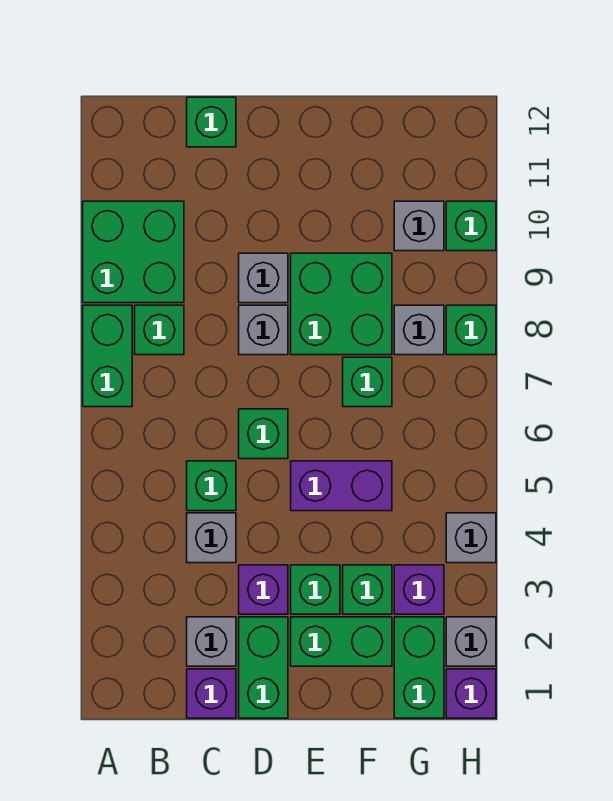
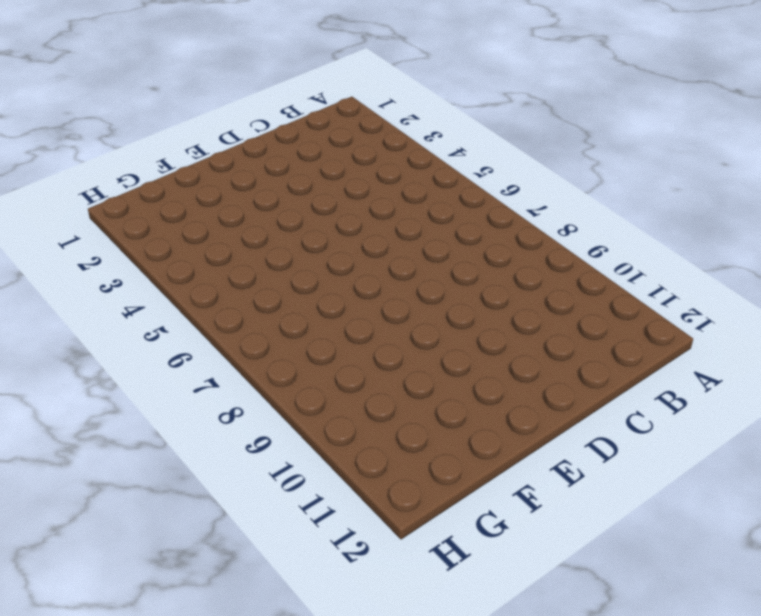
none -> green 1x2 brick [83,305,132,407]
none -> green 2x2 brick [83,201,184,303]
none -> green 1x1 brick [135,305,184,355]

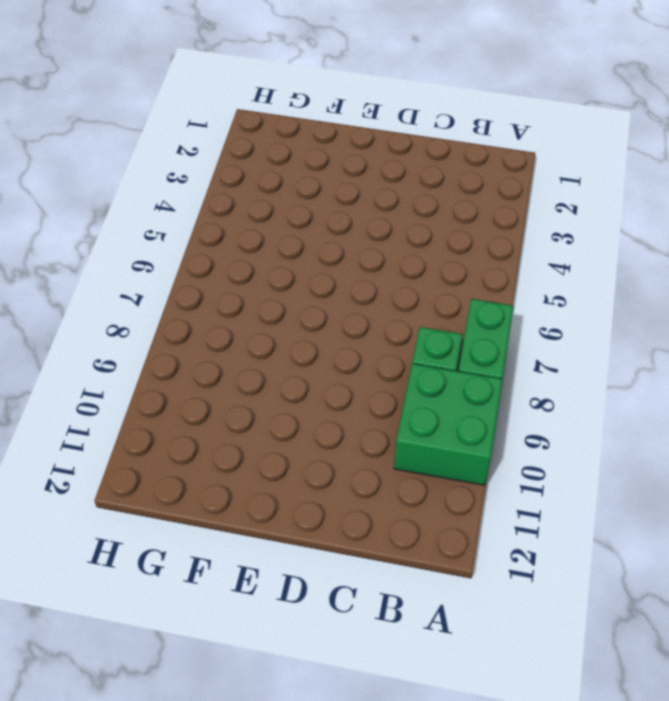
none -> purple 1x1 brick [187,669,236,718]
none -> grey 1x1 brick [187,617,236,666]
none -> grey 1x1 brick [187,513,236,563]

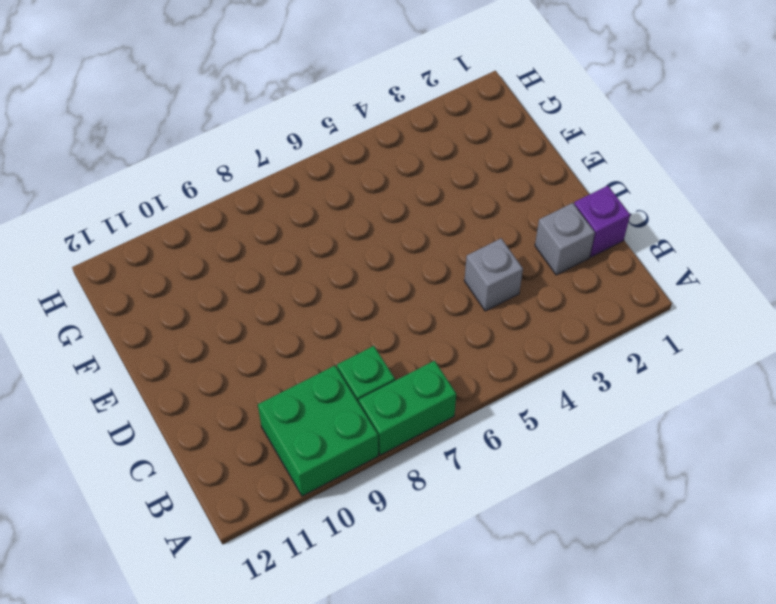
none -> green 1x1 brick [187,461,236,511]
none -> green 1x1 brick [187,97,236,147]
none -> green 1x2 brick [239,617,288,718]

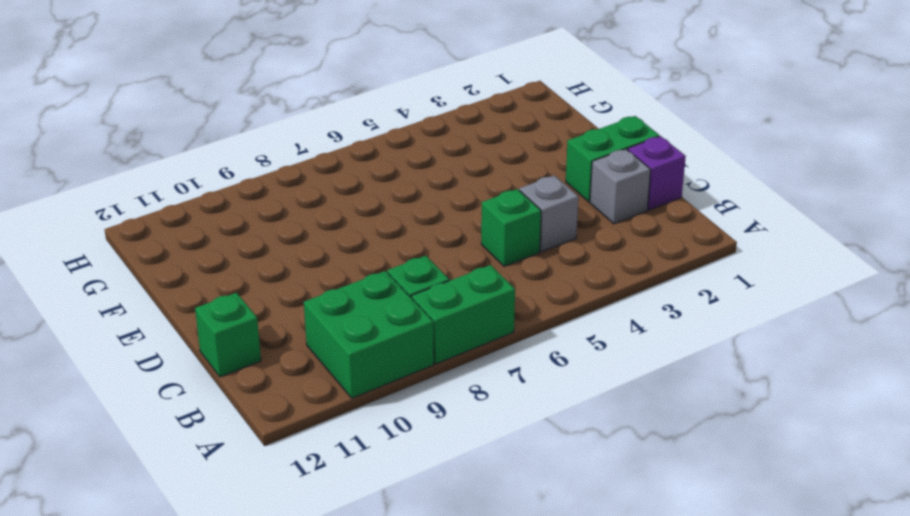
none -> purple 1x1 brick [239,565,288,614]
none -> green 1x1 brick [239,409,288,459]
none -> grey 1x1 brick [239,305,288,355]

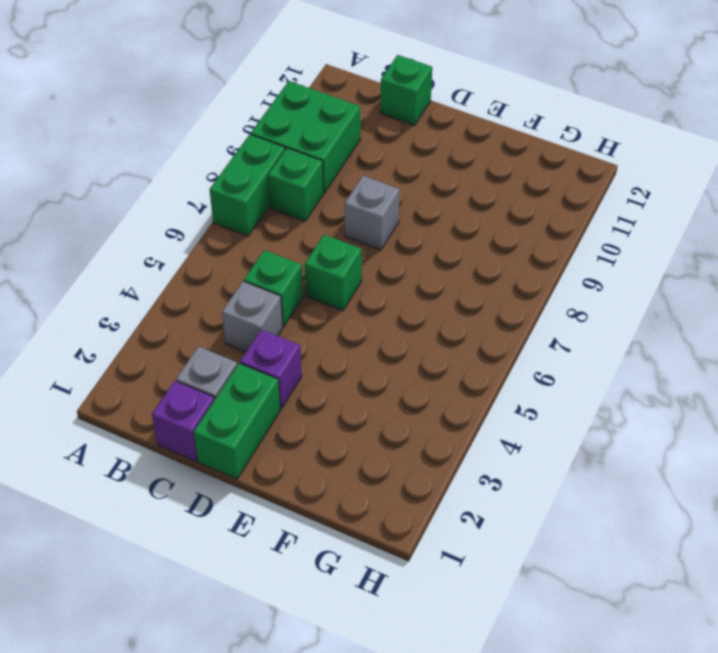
none -> grey 1x1 brick [239,253,288,303]
none -> green 1x2 brick [291,617,392,666]
none -> green 1x1 brick [291,565,340,614]

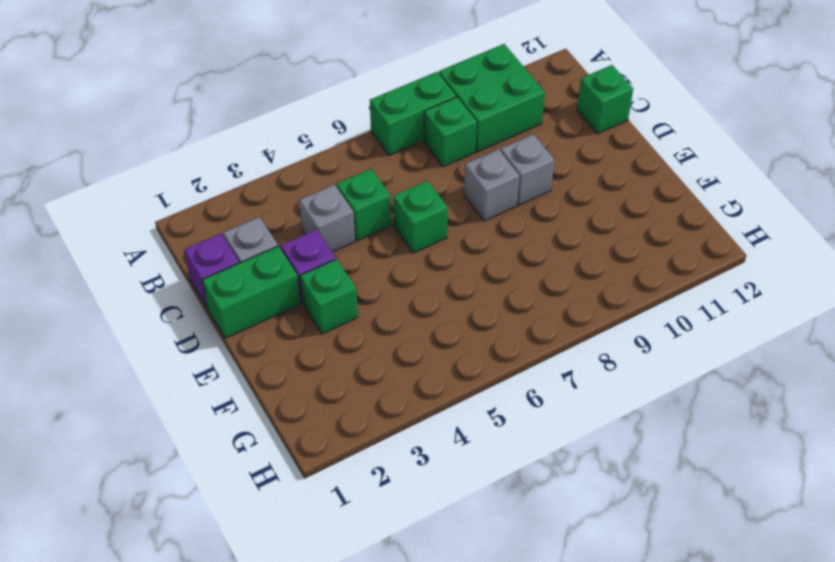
none -> green 1x2 brick [291,617,392,666]
none -> purple 1x2 brick [291,461,392,511]
none -> green 2x2 brick [291,253,392,355]

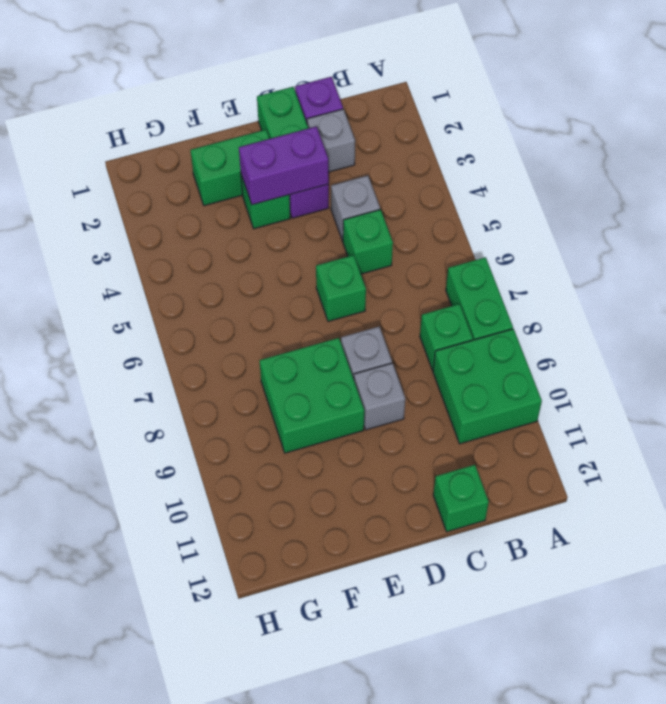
purple 1x2 brick [239,127,329,205] -> purple 1x2 brick moved to [291,461,392,511]
none -> green 1x1 brick [343,565,392,614]
none -> green 1x1 brick [343,357,392,407]
none -> green 1x2 brick [394,617,444,718]

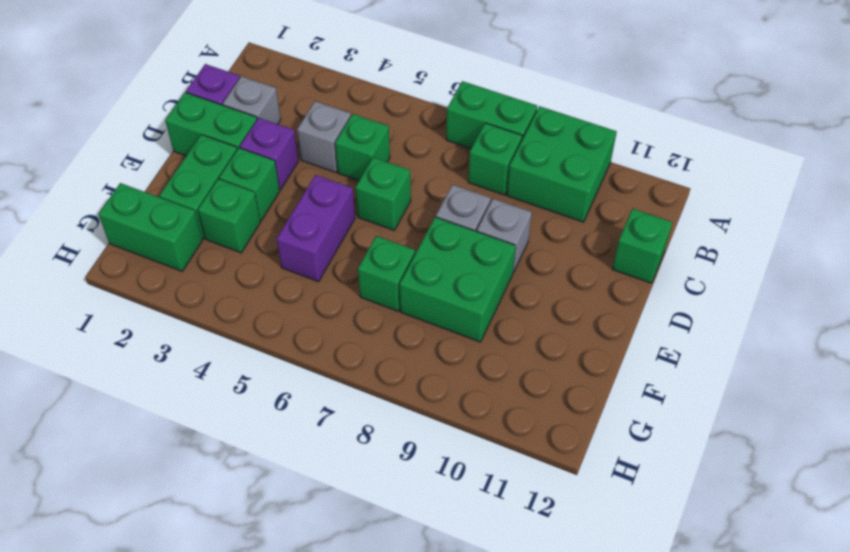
none -> purple 1x1 brick [394,565,444,614]
none -> grey 1x1 brick [394,305,444,355]
none -> grey 1x1 brick [394,201,444,251]

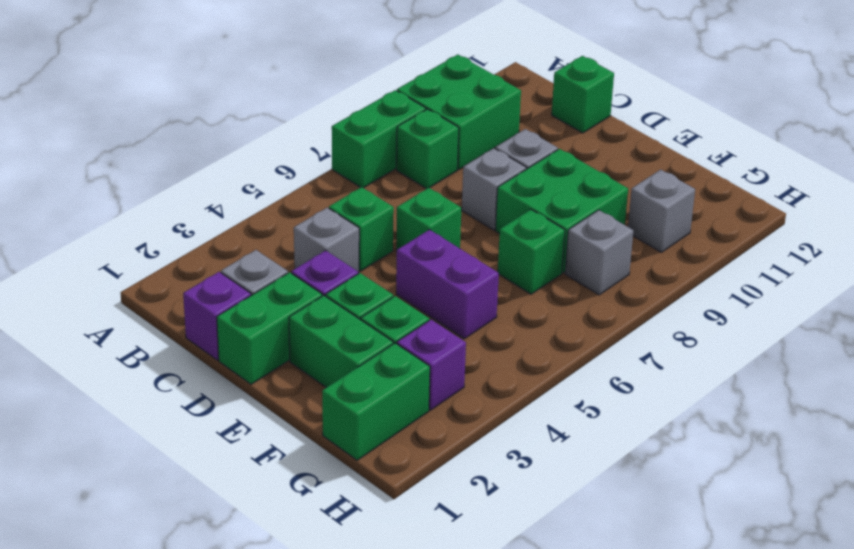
none -> purple 1x1 brick [446,669,496,718]
none -> grey 1x1 brick [446,617,496,666]
none -> grey 1x1 brick [446,513,496,563]

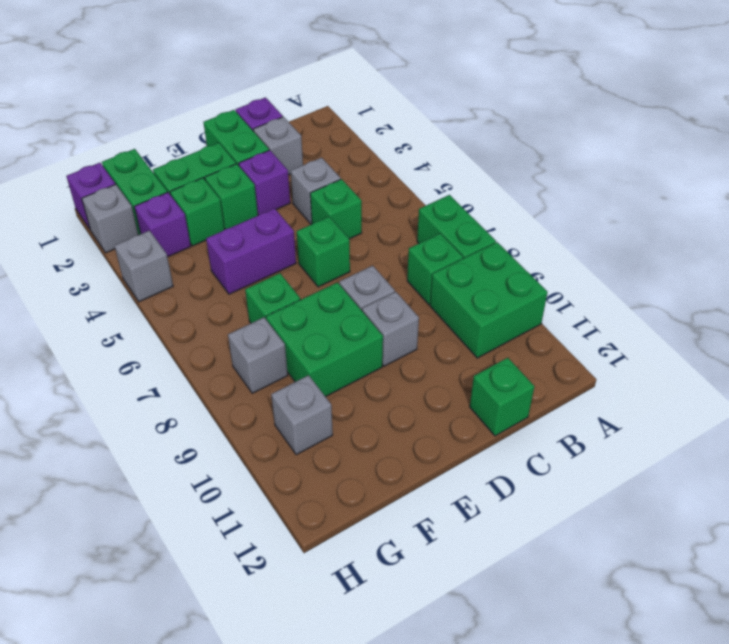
none -> green 1x1 brick [446,305,496,355]
none -> green 1x1 brick [446,201,496,251]

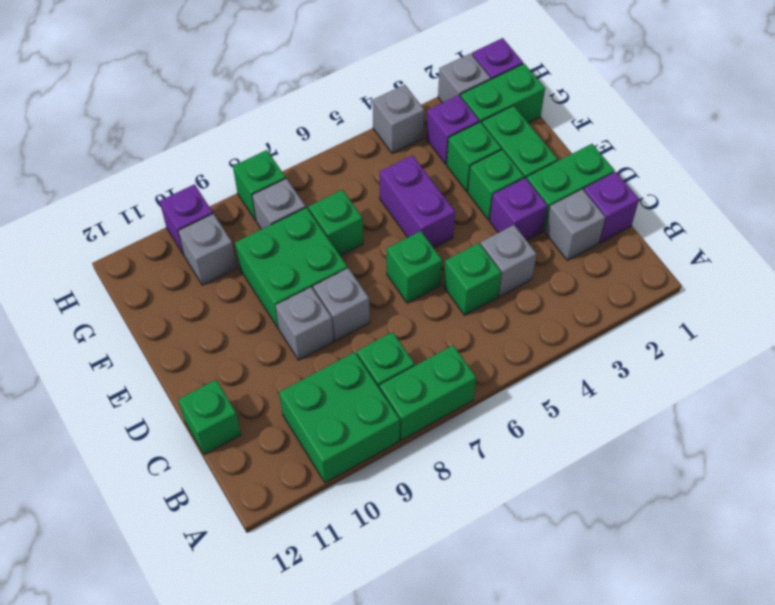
purple 1x1 brick [160,184,213,255] -> green 1x1 brick [446,201,496,251]

